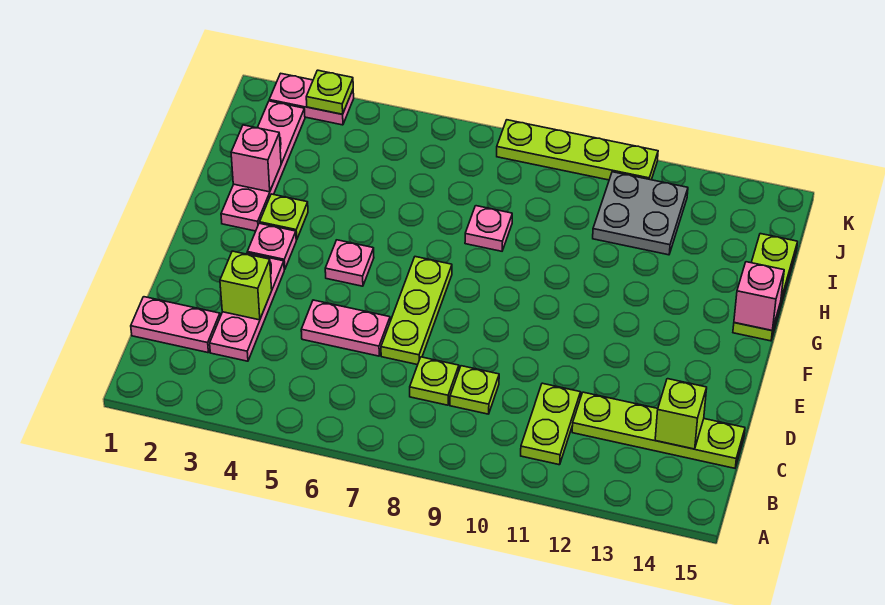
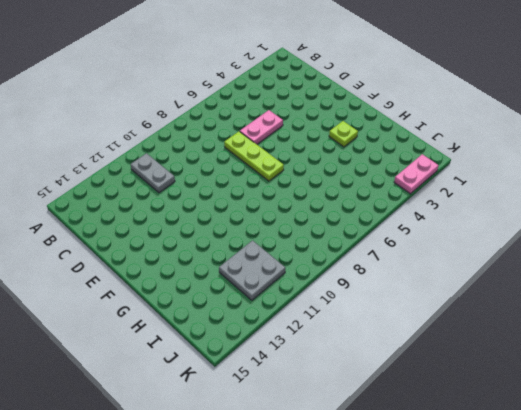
grey 1x2 plate [131,153,175,193] -> lime 1x2 plate [521,383,581,465]
none -> pink 1x2 plate [131,297,220,353]
none -> pink 1x3 plate [210,253,284,361]
none -> lime 1x1 plate [410,357,459,405]

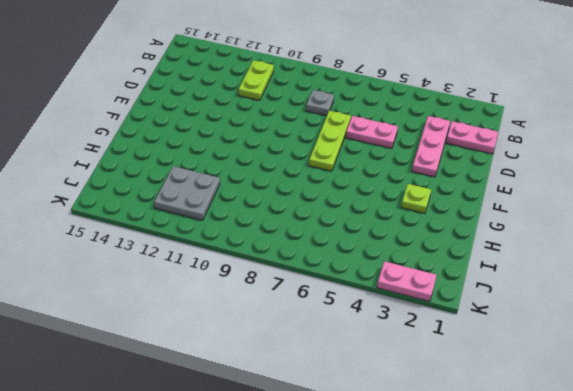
grey 1x1 plate [306,90,334,116] -> lime 1x1 plate [410,357,459,405]
none -> lime 1x1 plate [450,366,499,414]
none -> lime 1x4 plate [572,392,745,468]
none -> pink 1x1 plate [247,223,296,270]

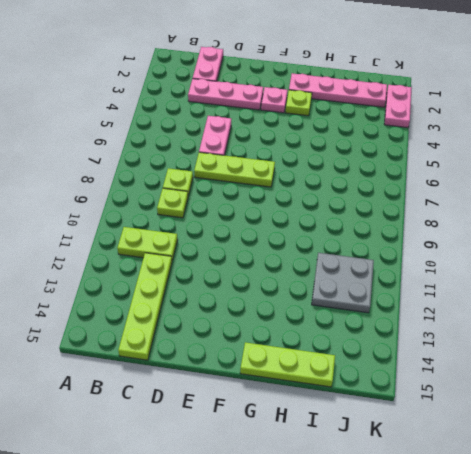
none -> pink 1x1 plate [325,240,374,286]
none -> pink 1x1 plate [465,206,512,251]
none -> lime 1x4 plate [497,120,658,180]

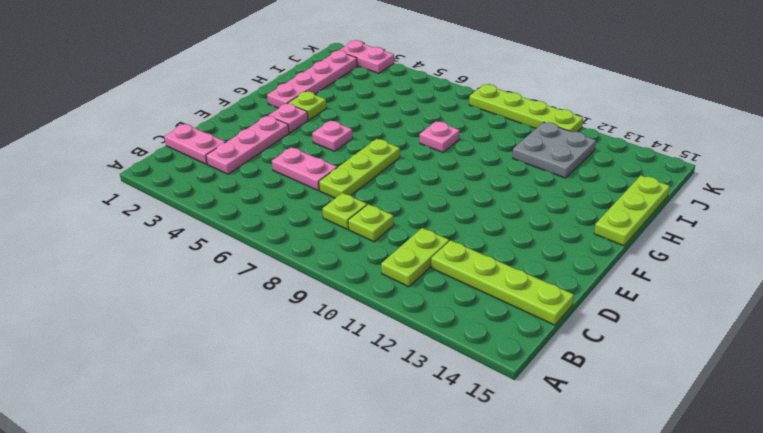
none -> lime 1x1 brick [655,379,707,449]
none -> lime 1x1 brick [220,251,272,320]
none -> pink 1x1 brick [734,262,784,330]

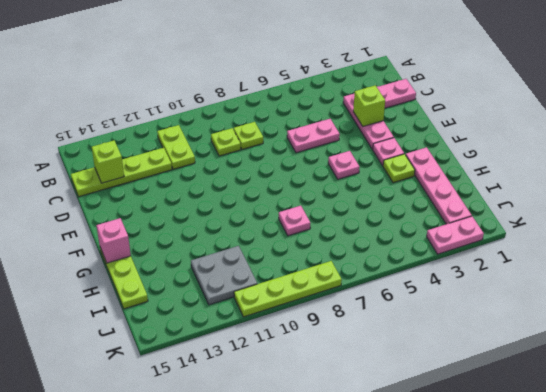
none -> lime 1x3 plate [381,257,452,365]
none -> pink 1x1 brick [231,125,281,192]
none -> lime 1x1 plate [306,70,353,114]

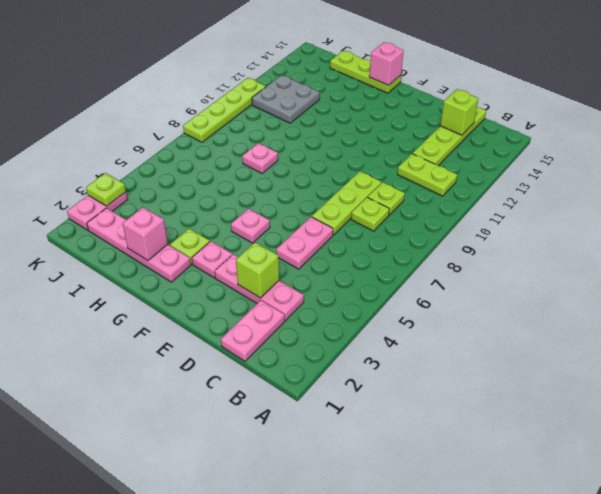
lime 1x3 plate [312,171,381,235] -> lime 1x3 plate turned to [381,257,452,365]

